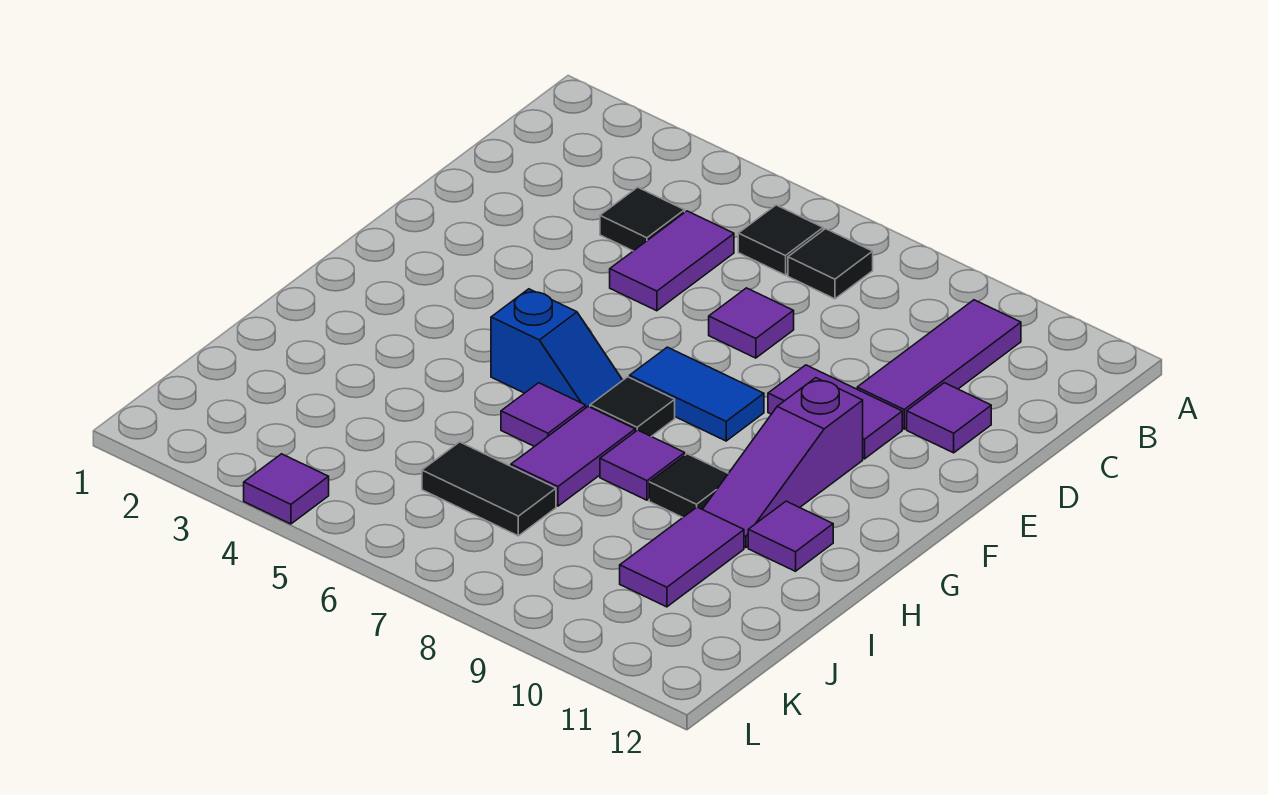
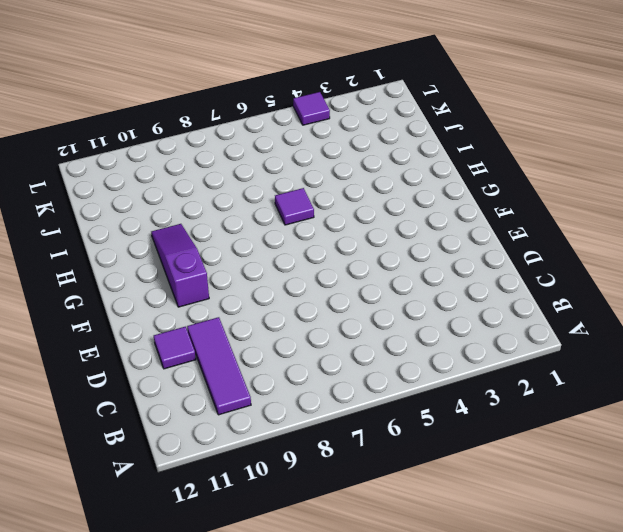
none -> black 1x1 tile [738,205,823,275]
none -> black 1x1 tile [788,229,873,299]
none -> black 1x1 tile [600,187,685,251]

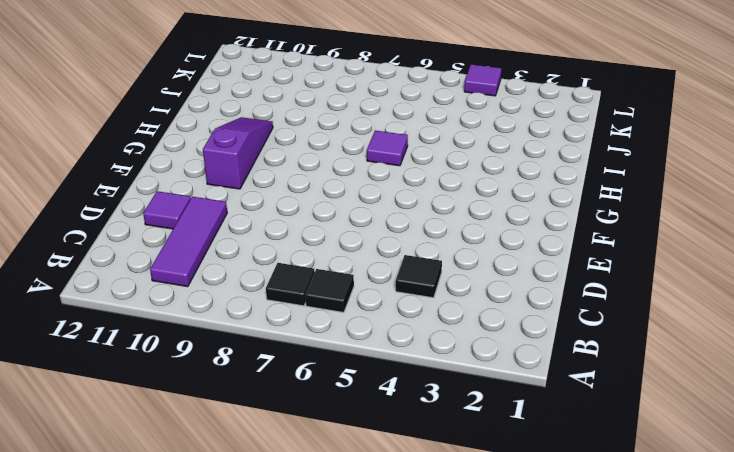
none -> purple 1x2 tile [610,211,734,311]
none -> purple 1x1 tile [709,288,794,358]
none -> purple 1x2 tile [768,365,902,459]

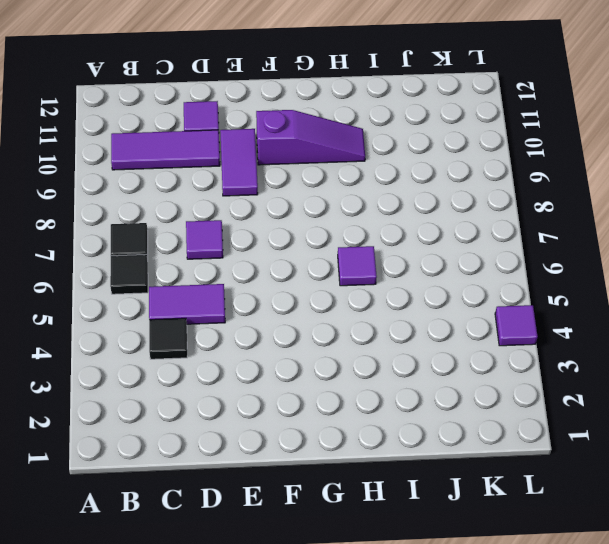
none -> blue 1x2 tile [630,347,764,441]
none -> blue 1x2 slope [491,289,623,408]
none -> black 1x1 tile [590,377,675,437]

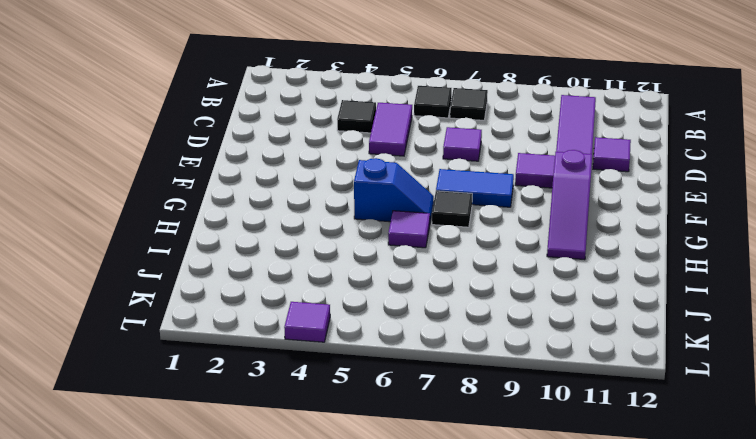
none -> purple 1x2 tile [511,407,635,506]
none -> purple 1x1 tile [600,430,685,500]
none -> black 1x1 tile [649,454,728,517]

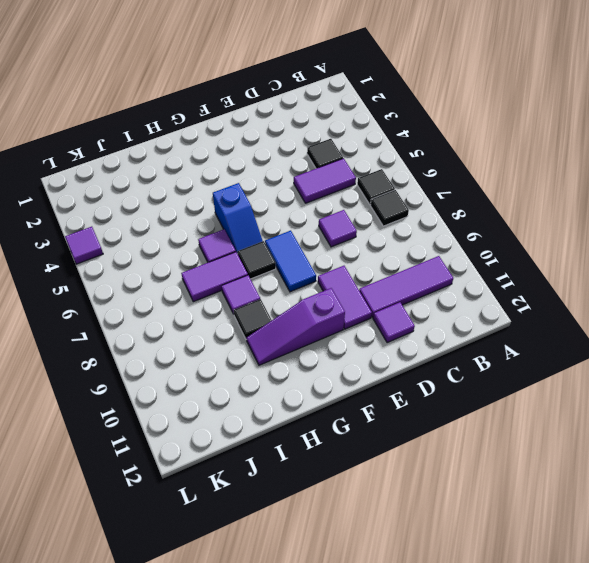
none -> purple 1x1 tile [748,501,833,571]
none -> purple 1x2 tile [620,507,744,607]
none -> black 1x2 tile [422,442,556,536]

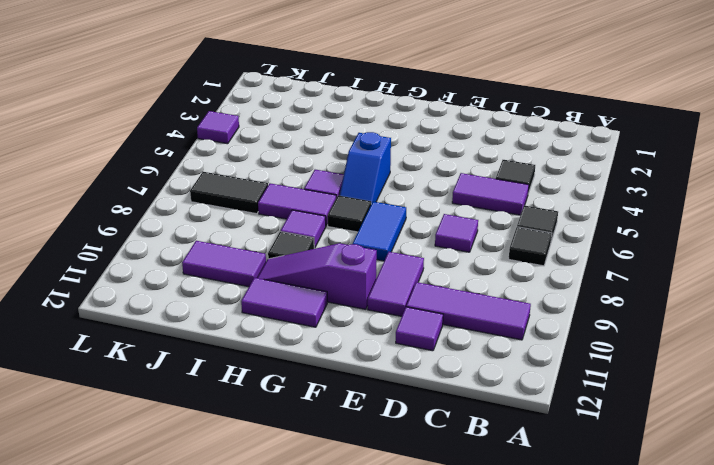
purple 1x2 tile [241,278,327,327] -> purple 1x1 tile [748,501,833,571]
black 1x2 tile [190,172,268,214] -> black 1x2 tile turned to [422,442,556,536]

